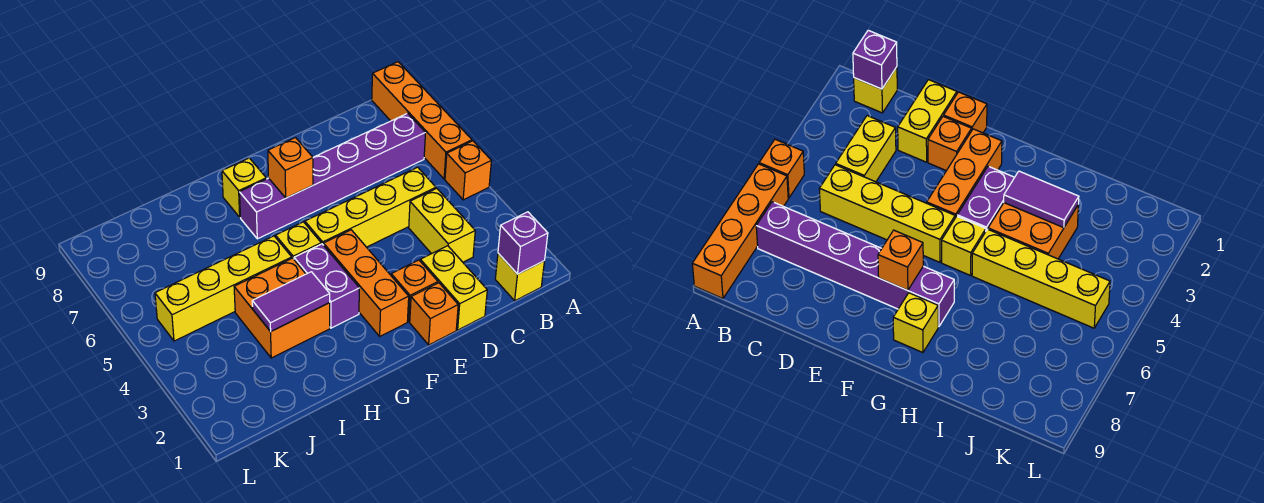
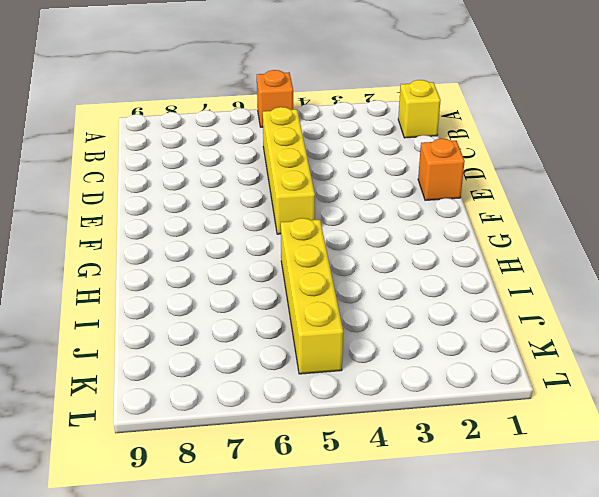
none -> orange 1x4 brick [372,62,472,179]
none -> purple 1x6 brick [240,113,425,239]
none -> yellow 1x2 brick [409,188,475,262]

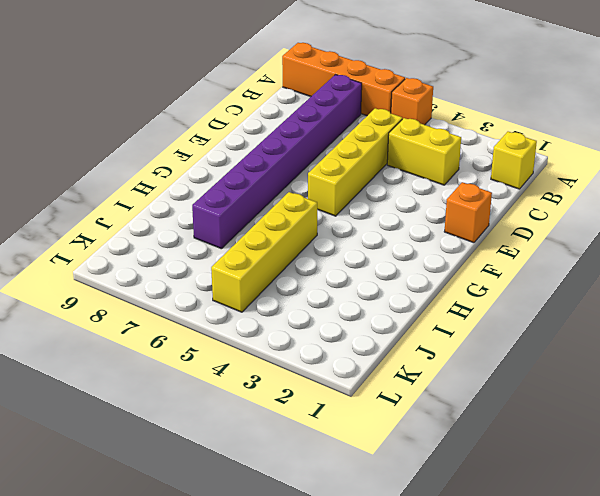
purple 1x8 brick [192,75,362,249] -> purple 1x6 brick [240,113,425,239]
none -> yellow 1x2 brick [420,246,487,330]
none -> orange 1x1 brick [391,260,438,322]
none -> orange 1x3 brick [324,230,409,336]

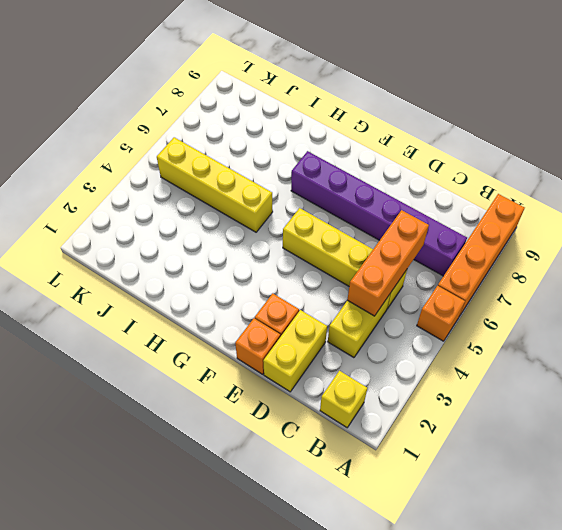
orange 1x3 brick [347,210,429,316] -> orange 1x3 brick moved to [324,230,409,336]
none -> purple 1x2 brick [294,244,359,328]
none -> yellow 1x1 brick [276,222,321,259]
none -> yellow 1x1 brick [222,158,266,217]

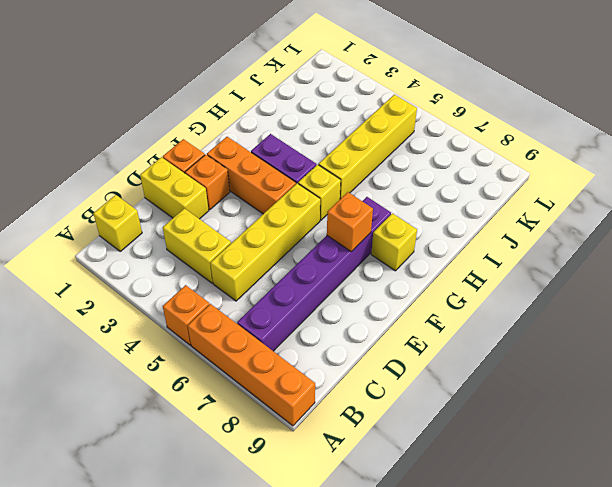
none -> orange 2x2 brick [234,258,330,358]
none -> purple 1x1 brick [498,212,548,274]
none -> purple 1x2 tile [252,272,330,332]

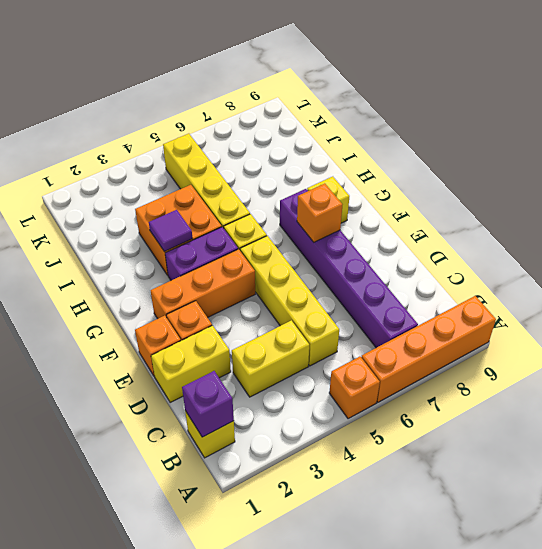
purple 1x1 tile [149,210,192,252] -> purple 1x2 tile [252,272,330,332]

